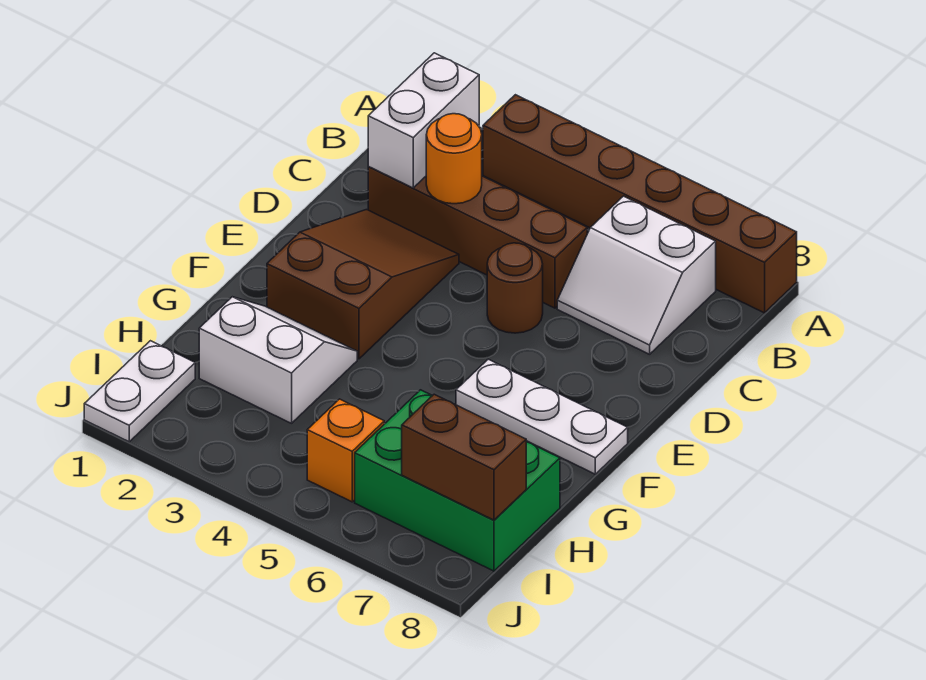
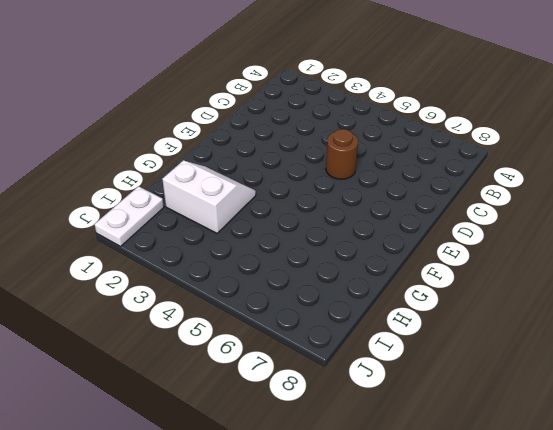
none -> brown 1x6 brick [483,95,797,313]
none -> white 2x2 slope [557,196,716,354]
none -> brown 1x4 brick [368,167,587,308]

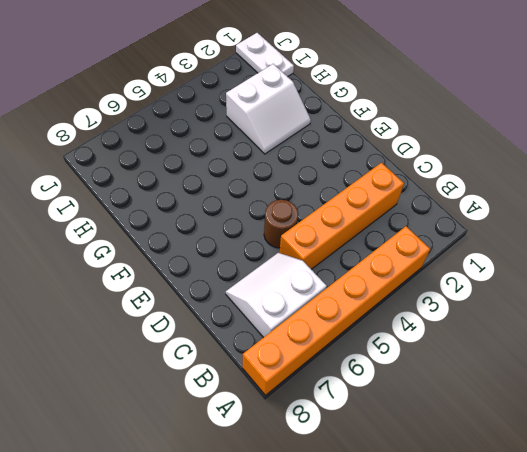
orange 1x6 brick [243,226,430,395] -> brown 1x6 brick [483,95,797,313]
orange 1x4 brick [279,163,404,269] -> brown 1x4 brick [368,167,587,308]
none -> brown 2x3 slope [267,210,459,359]
none -> white 1x3 plate [456,359,628,474]
none -> green 2x3 brick [355,390,560,571]

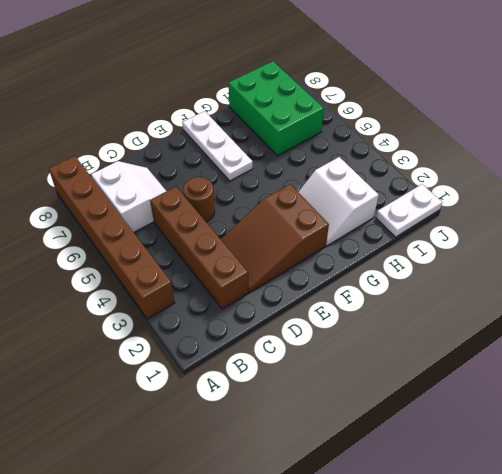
none -> orange 1x1 brick [307,399,384,502]
none -> white 1x2 brick [368,53,479,188]
none -> orange 1x1 round brick [426,114,482,204]

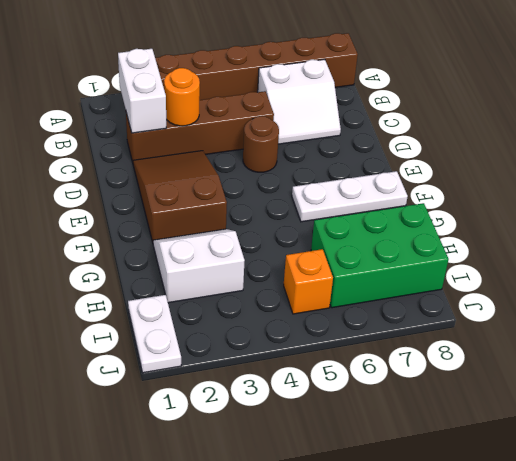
none -> brown 1x2 brick [402,394,526,520]

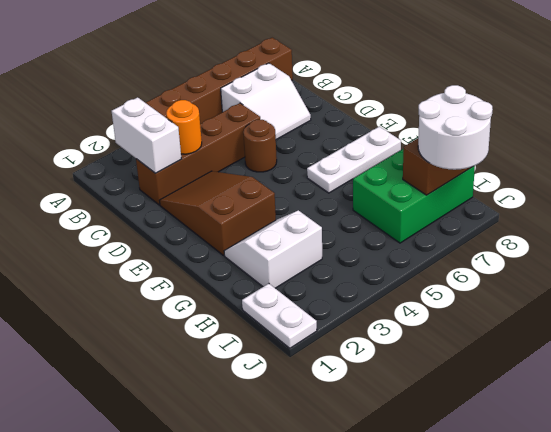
white 2x2 round brick [418,85,492,170] -> none
none -> orange 1x1 brick [307,399,384,502]

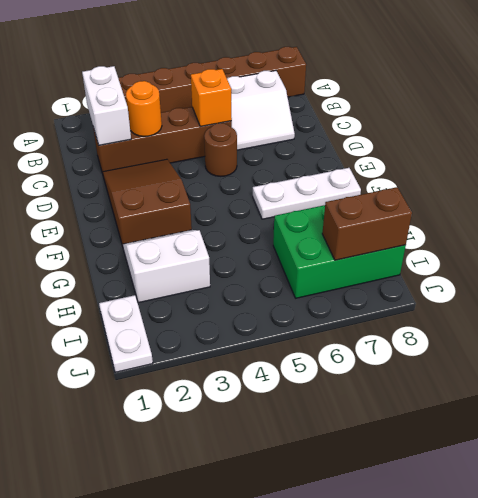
orange 1x1 brick [191,69,232,127] -> orange 1x1 brick moved to [307,399,384,502]

